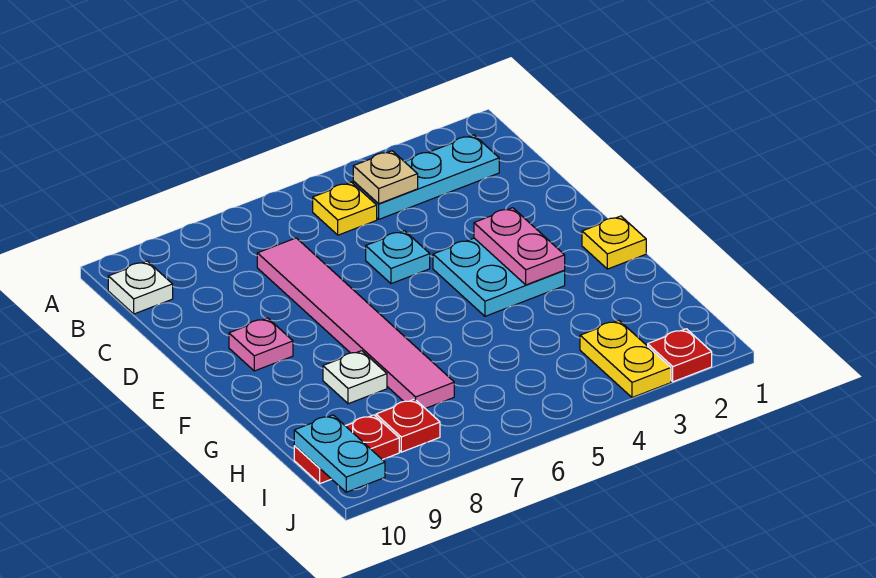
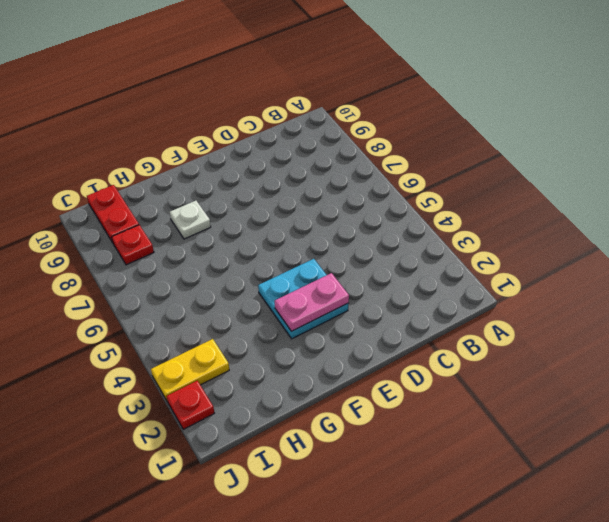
none -> cyan 1x3 plate [353,135,499,219]
none -> yellow 1x1 plate [313,182,377,235]
none -> white 1x1 plate [108,261,173,314]

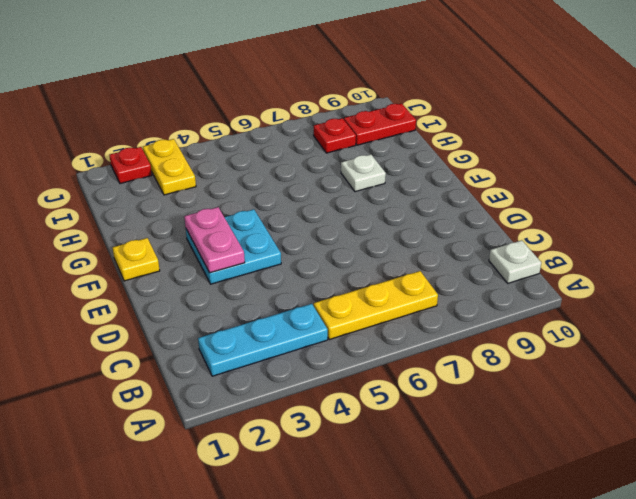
yellow 1x3 plate [314,271,438,340] -> yellow 1x1 plate [313,182,377,235]
none -> pink 1x6 tile [257,238,454,408]
none -> cyan 1x1 plate [366,231,430,284]
none -> pink 1x1 plate [229,318,293,371]

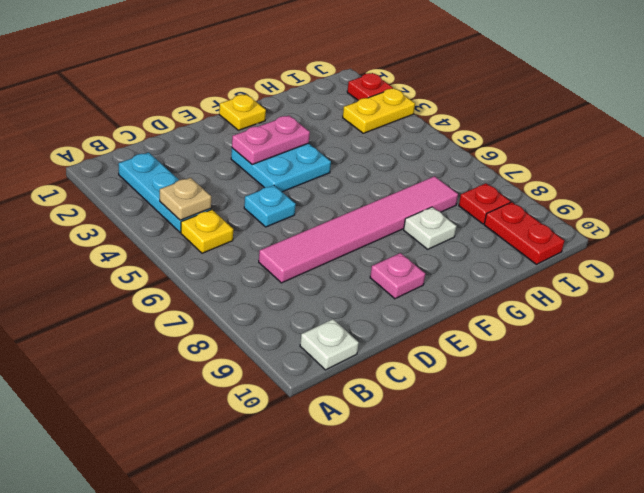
none -> cyan 1x2 plate [294,415,385,492]

